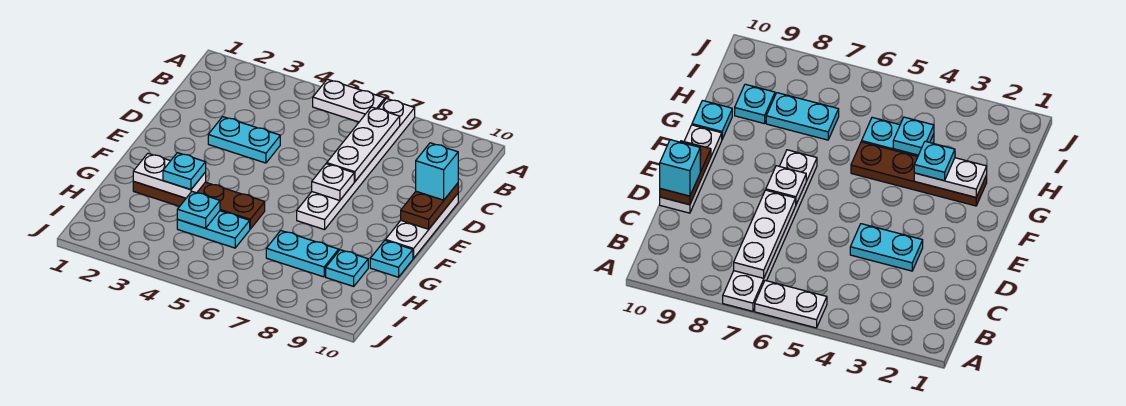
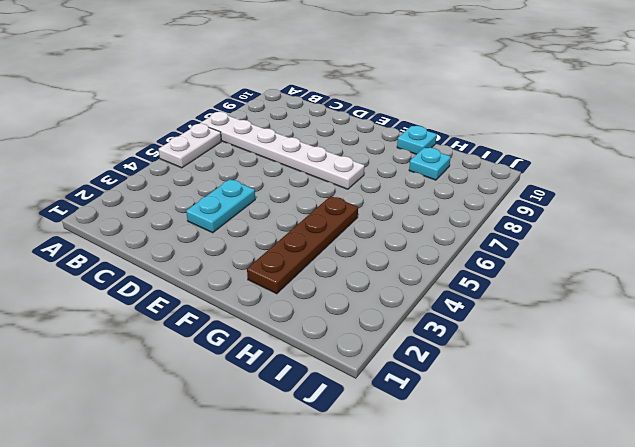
none -> white 1x3 plate [385,194,458,258]
none -> cyan 1x2 plate [177,211,250,248]
none -> cyan 1x2 plate [266,231,339,277]

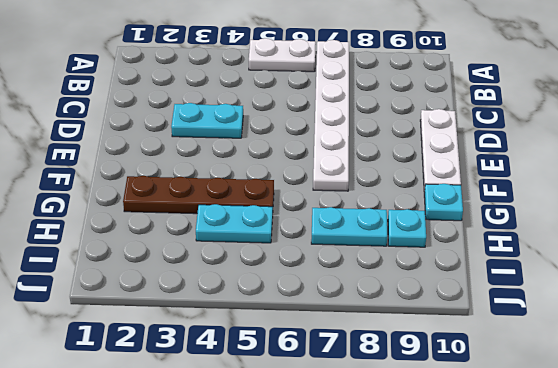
none -> white 1x3 plate [327,107,400,182]
none -> brown 1x2 plate [401,183,458,229]
none -> white 1x1 plate [312,164,354,200]

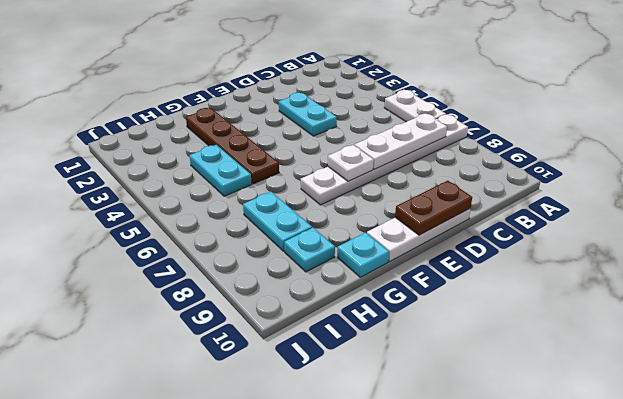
none -> white 1x2 plate [133,154,206,198]
none -> cyan 1x1 plate [177,192,220,228]
none -> cyan 1x1 brick [416,143,458,200]

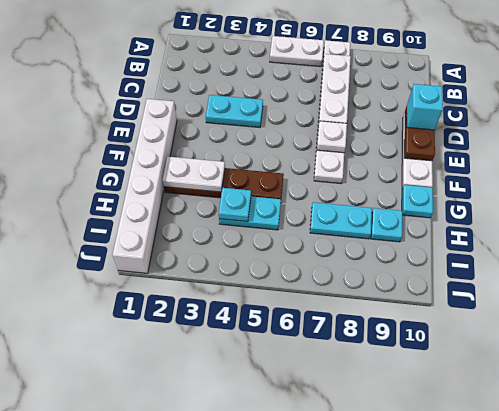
white 1x6 brick [112,99,177,273] -> none
none -> cyan 1x1 plate [163,153,206,190]

